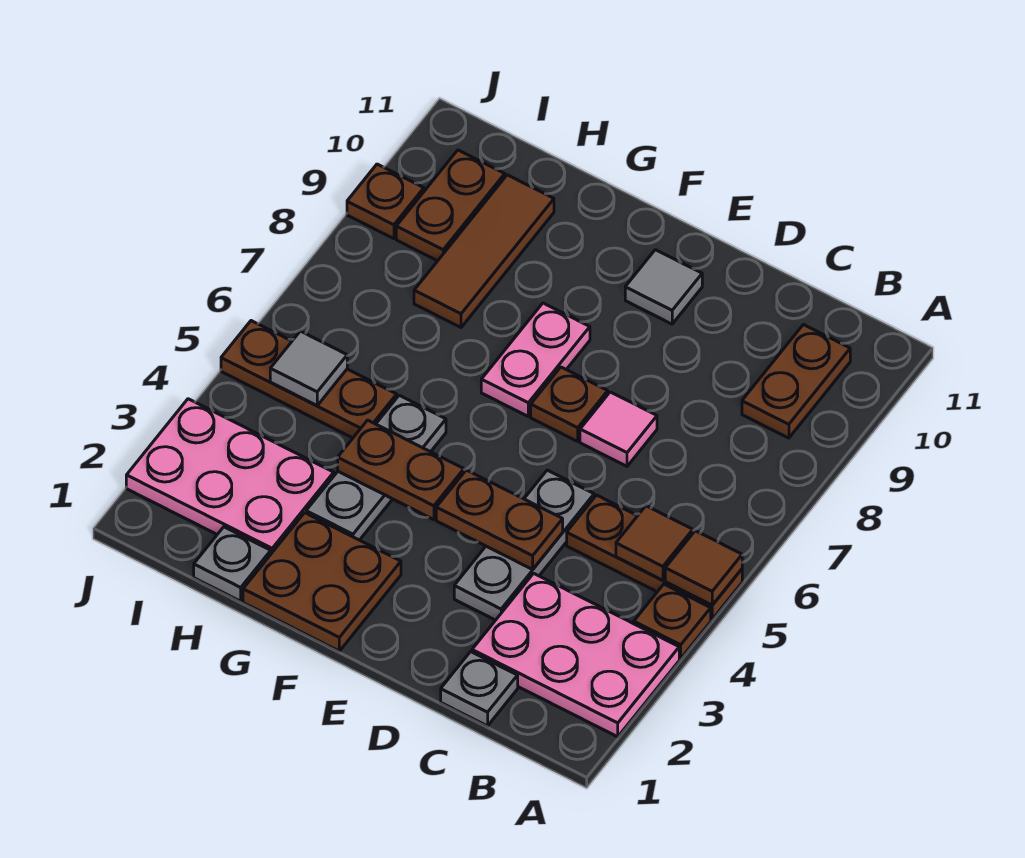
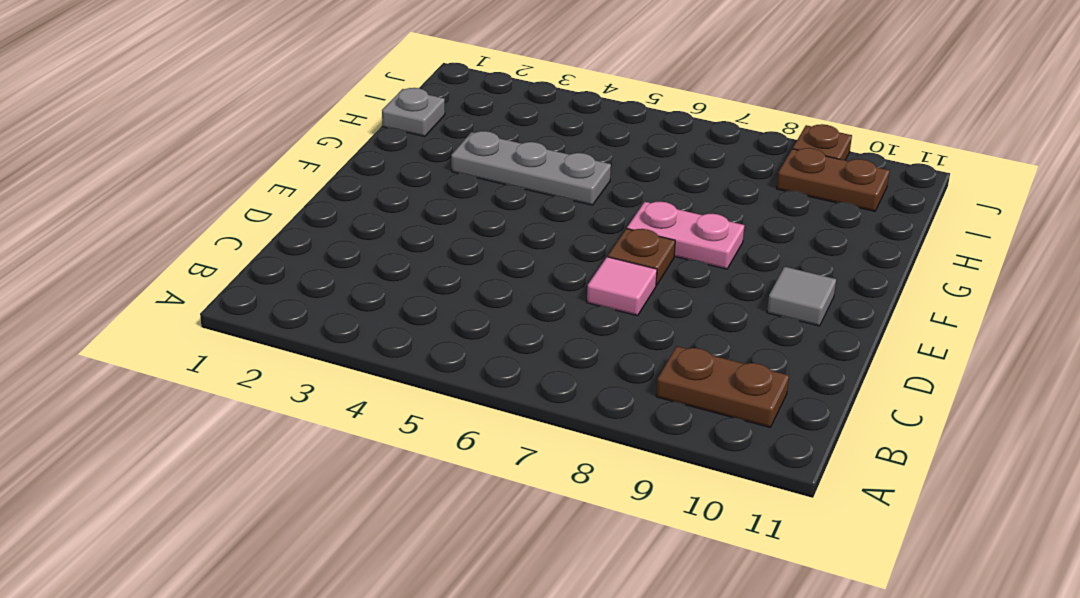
none -> pink 2x3 plate [472,573,679,737]
none -> brown 1x1 plate [634,584,711,658]
none -> brown 1x3 plate [567,495,742,619]

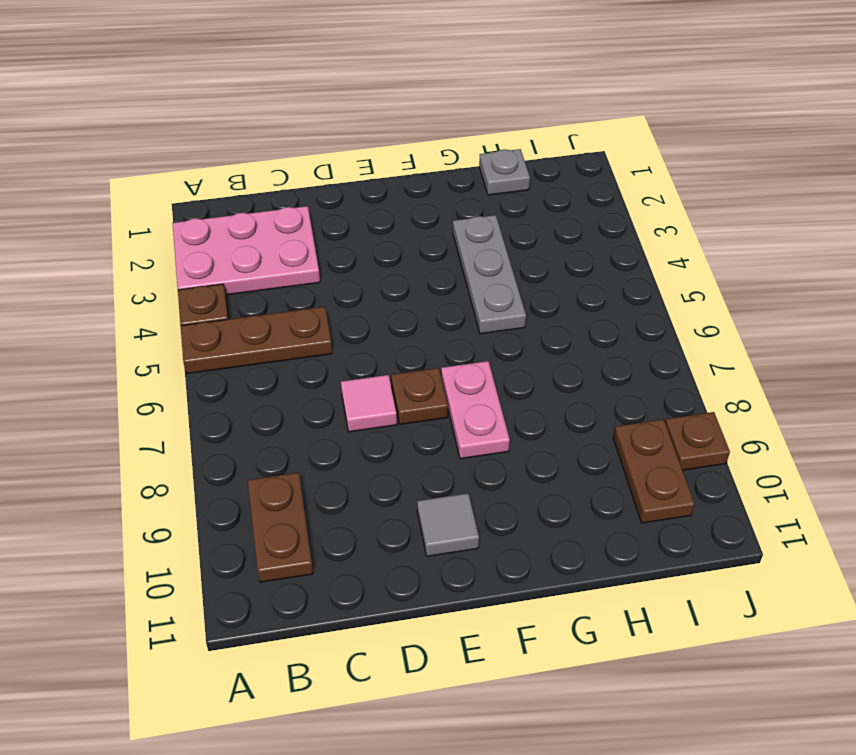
none -> grey 1x1 plate [441,652,518,726]
none -> grey 1x3 plate [454,470,594,620]
none -> brown 2x2 plate [243,513,401,651]

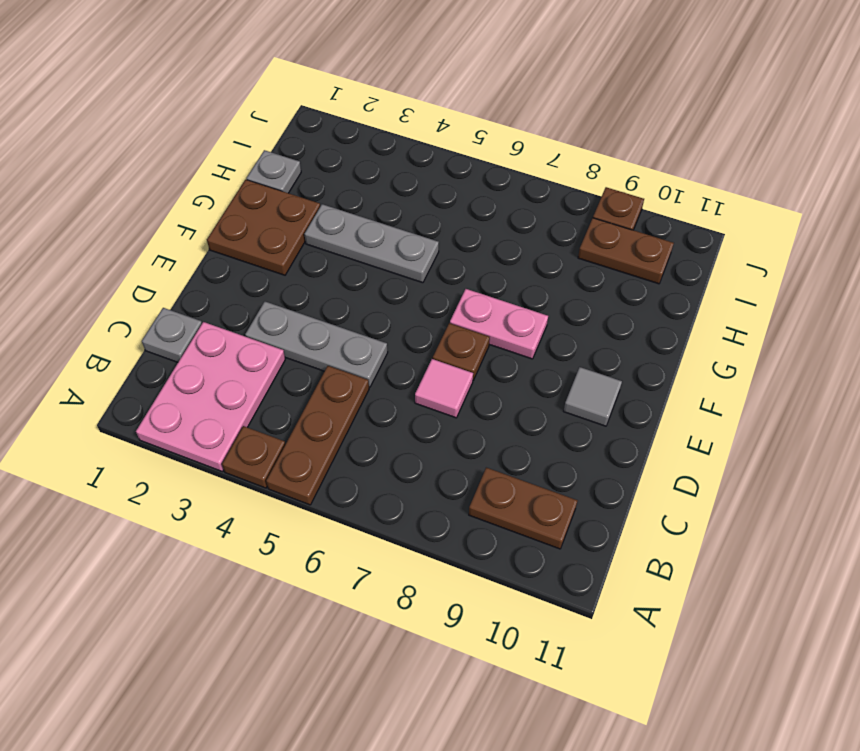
none -> pink 2x3 plate [126,399,334,554]
none -> brown 1x3 plate [221,321,397,438]
none -> brown 1x3 tile [414,175,554,327]

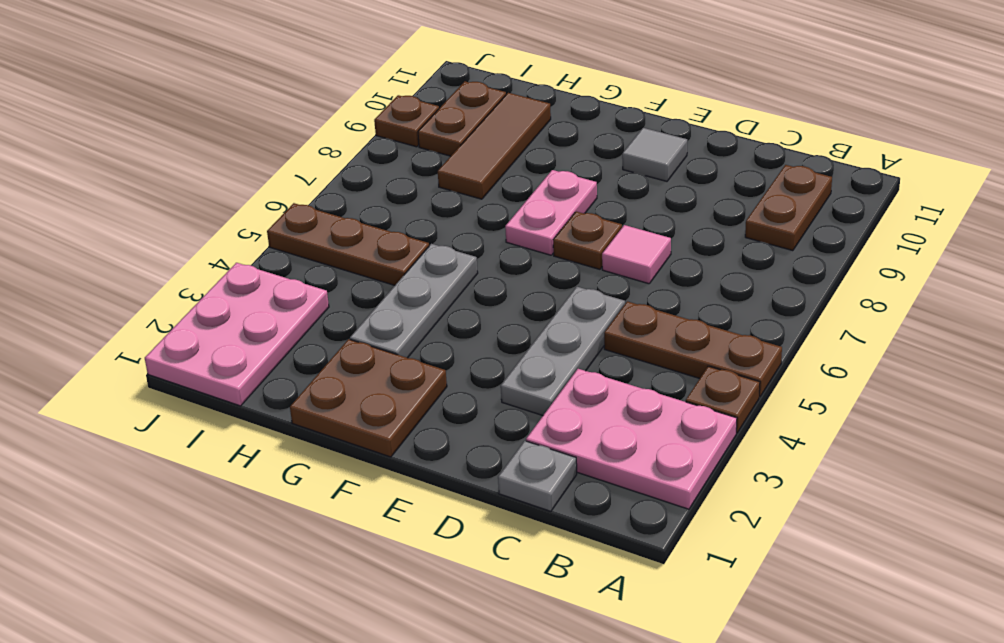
pink 2x3 plate [145,263,329,406] -> pink 2x3 plate turned to [126,399,334,554]
none -> grey 1x1 plate [194,527,271,601]
none -> brown 1x1 tile [665,531,742,605]
none -> brown 1x1 tile [616,506,693,580]

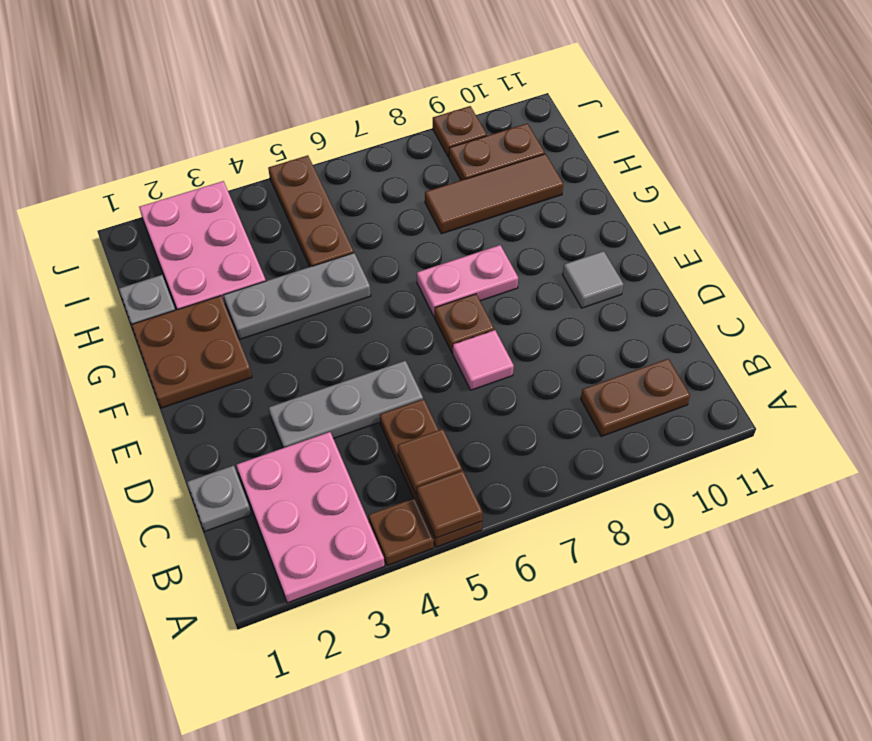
none -> brown 1x2 plate [436,470,563,569]
none -> brown 1x2 plate [338,420,464,520]
none -> grey 1x1 tile [270,331,347,405]

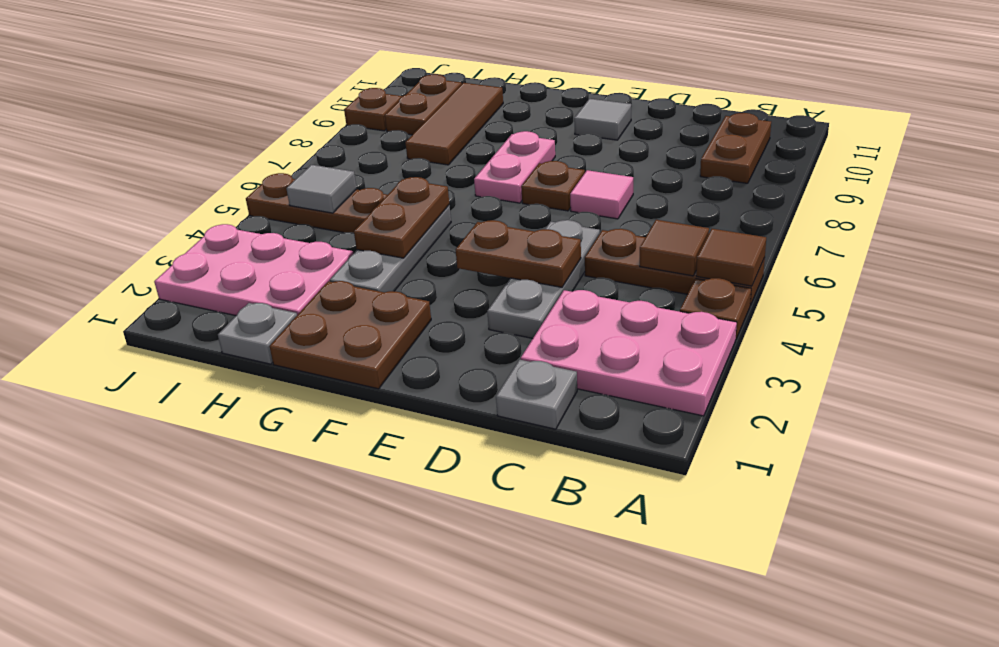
brown 1x2 plate [354,177,449,258] -> brown 1x2 plate turned to [338,420,464,520]

